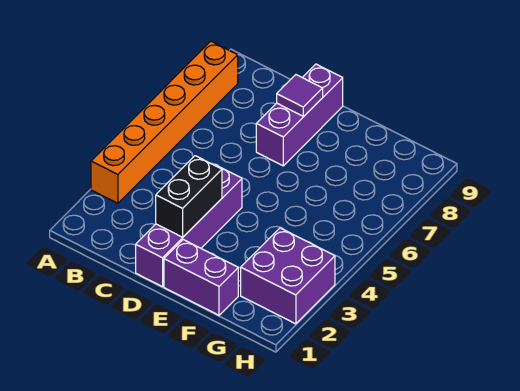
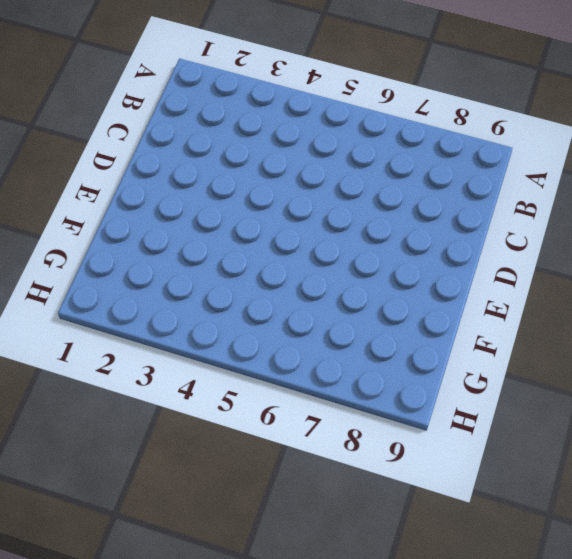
none -> orange 1x6 brick [91,41,238,203]
none -> purple 1x4 brick [136,165,242,287]

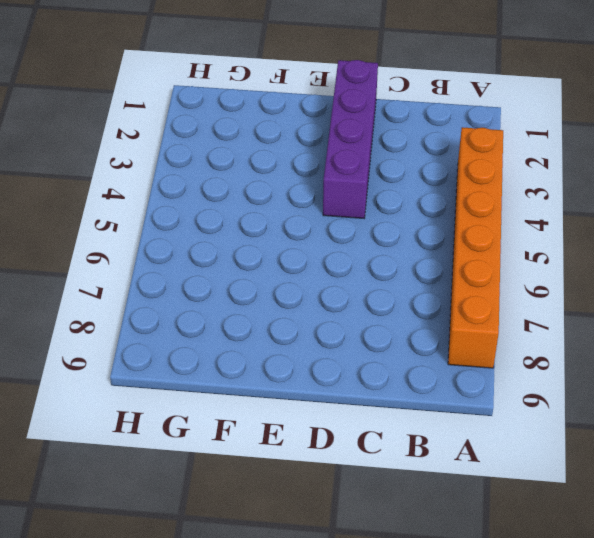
none -> purple 1x3 brick [256,64,343,166]
none -> purple 1x2 brick [164,240,238,315]

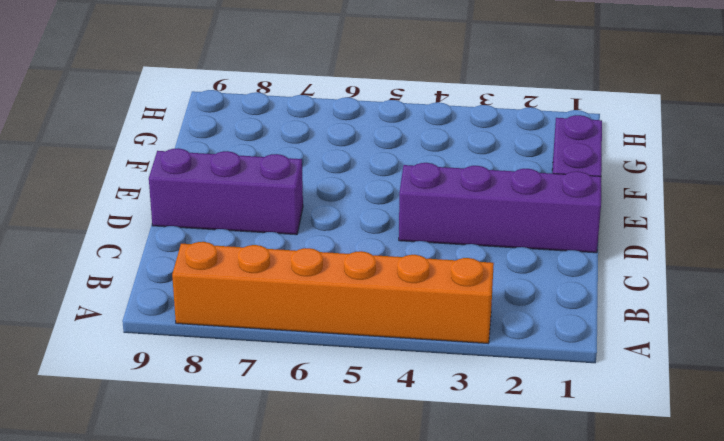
none -> purple 2x2 brick [241,228,335,324]
none -> black 1x2 brick [156,156,222,237]

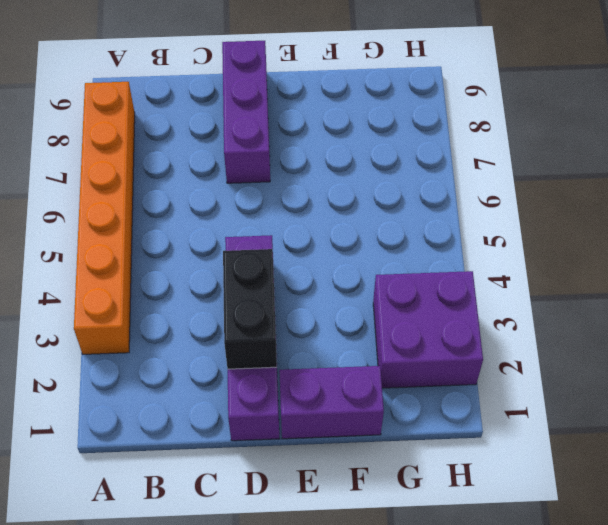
none -> purple 1x1 tile [277,75,323,116]

